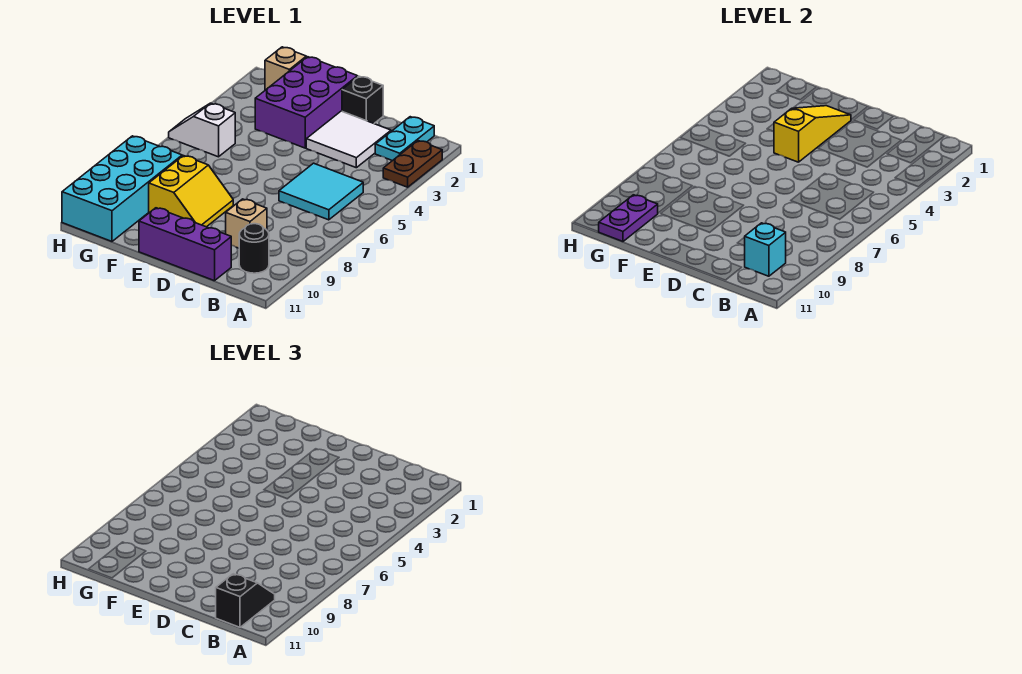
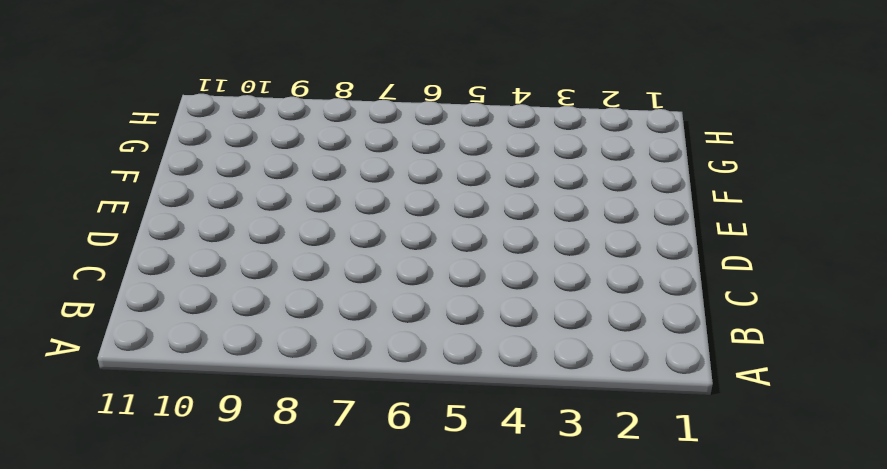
none -> brown 1x2 plate [383,141,442,187]
none -> cyan 1x2 plate [375,117,434,161]
none -> cyan 2x2 tile [279,163,363,220]

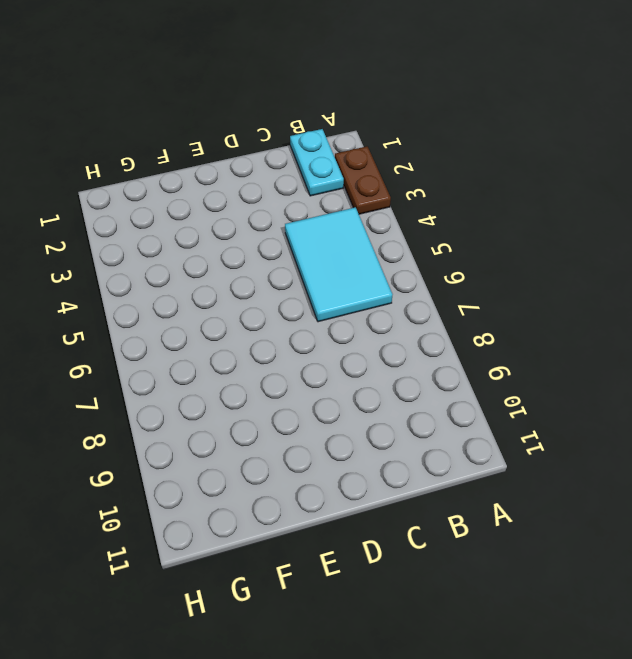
cyan 2x3 tile [285,207,393,322] -> cyan 2x2 tile [279,163,363,220]
none -> black 1x1 round brick [239,224,269,273]
none -> white 2x2 tile [306,111,391,168]
none -> tan 1x1 brick [226,199,267,248]

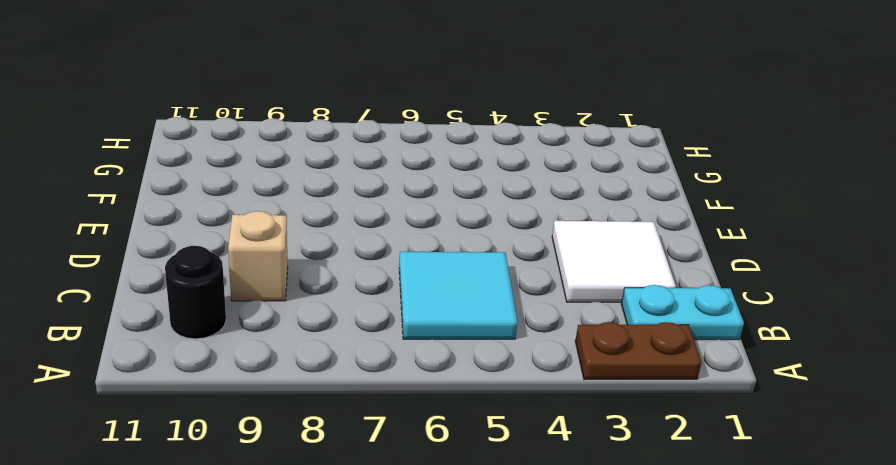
none -> purple 1x3 brick [139,208,231,281]
none -> black 1x1 brick [342,76,383,123]
none -> purple 2x3 brick [255,57,358,148]

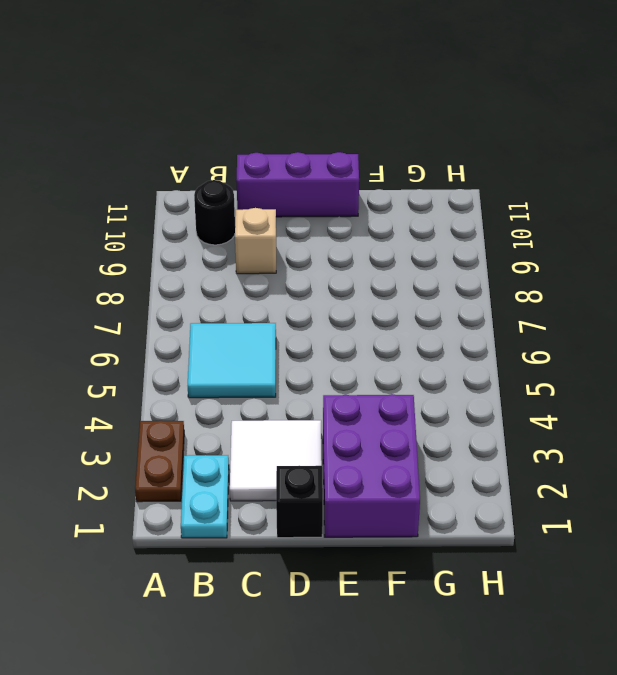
none -> yellow 2x2 slope [149,156,233,227]
none -> tan 1x1 brick [265,47,306,90]
none -> white 1x2 slope [169,103,235,157]

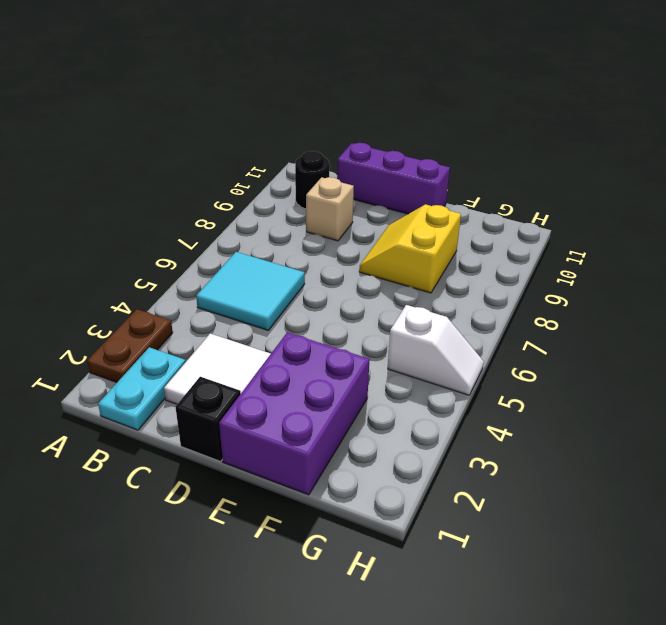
none -> tan 1x1 brick [265,47,306,90]
none -> cyan 2x4 brick [62,136,182,241]
none -> cyan 1x1 brick [745,223,786,276]

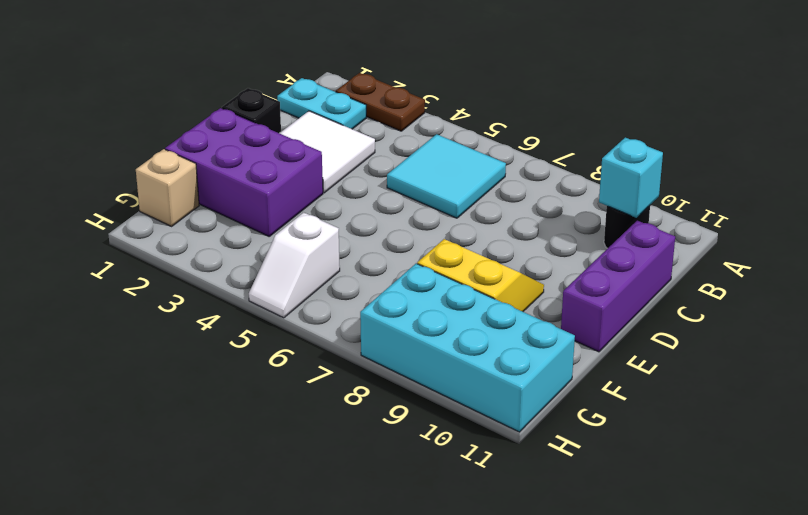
none -> tan 1x1 brick [226,199,267,248]
none -> yellow 1x3 slope [774,106,851,162]
none -> purple 1x2 plate [599,195,658,241]

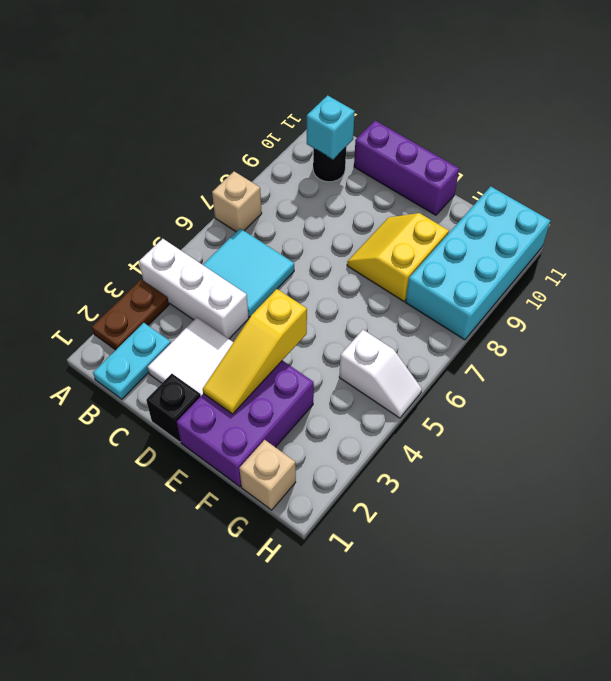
white 1x3 brick [139,239,249,339] -> none
tan 1x1 brick [212,171,262,232] -> tan 1x1 brick moved to [226,199,267,248]
none -> purple 1x2 plate [599,195,658,241]
none -> black 1x2 slope [216,574,275,627]

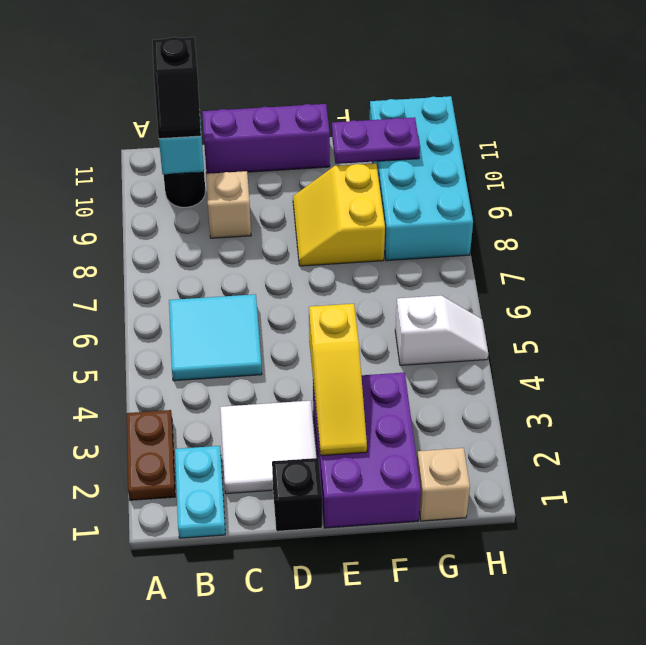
purple 1x2 plate [332,117,420,164] -> purple 1x2 plate turned to [599,195,658,241]

